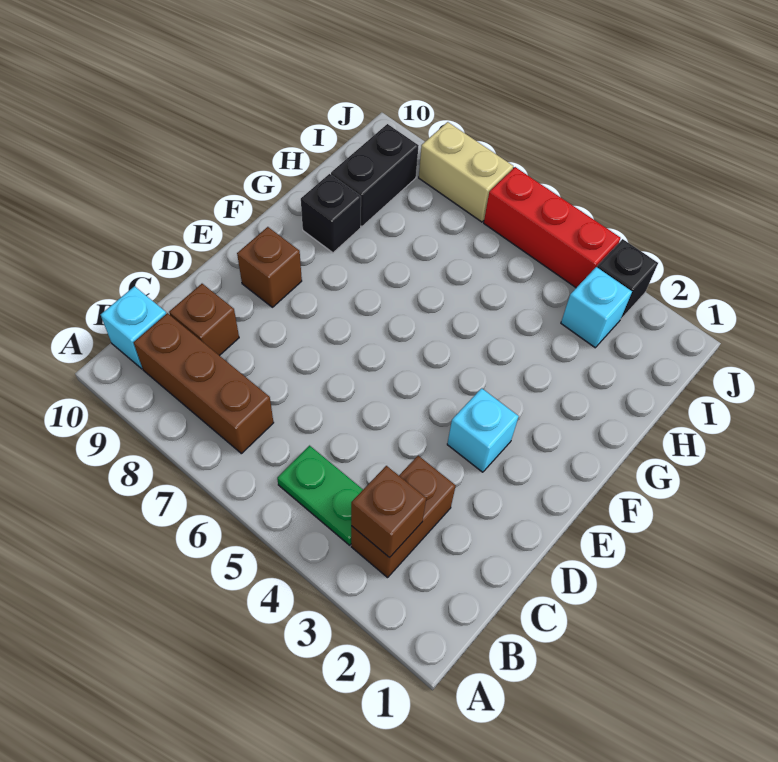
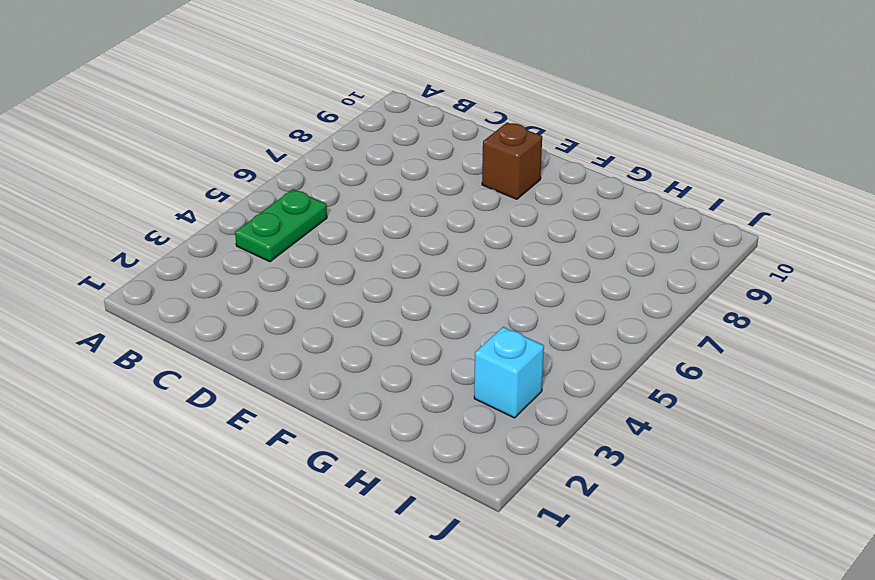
none -> brown 1x2 brick [351,456,456,578]
none -> brown 1x3 brick [134,313,274,454]
none -> cyan 1x1 brick [101,286,166,369]

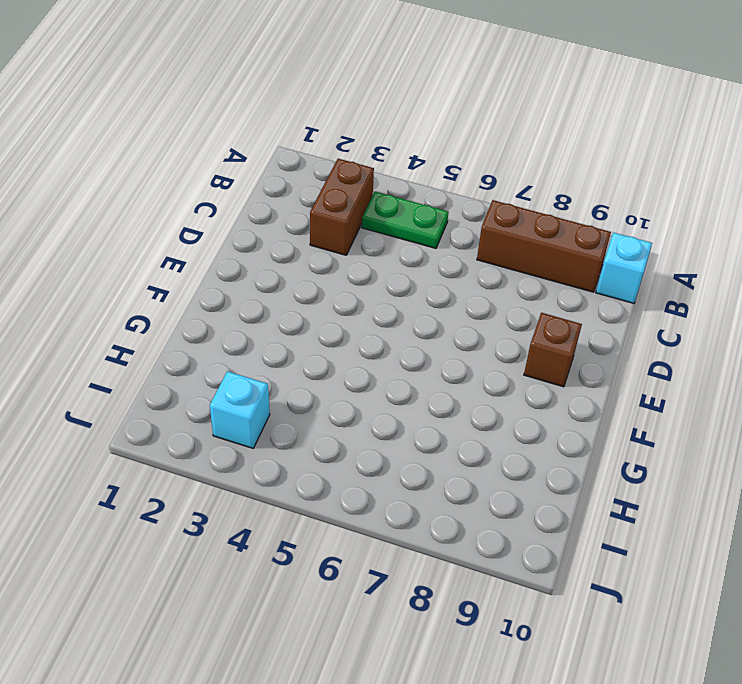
none -> brown 1x1 brick [169,284,239,356]
none -> cyan 1x1 brick [447,388,519,472]
none -> black 1x1 brick [301,174,361,253]

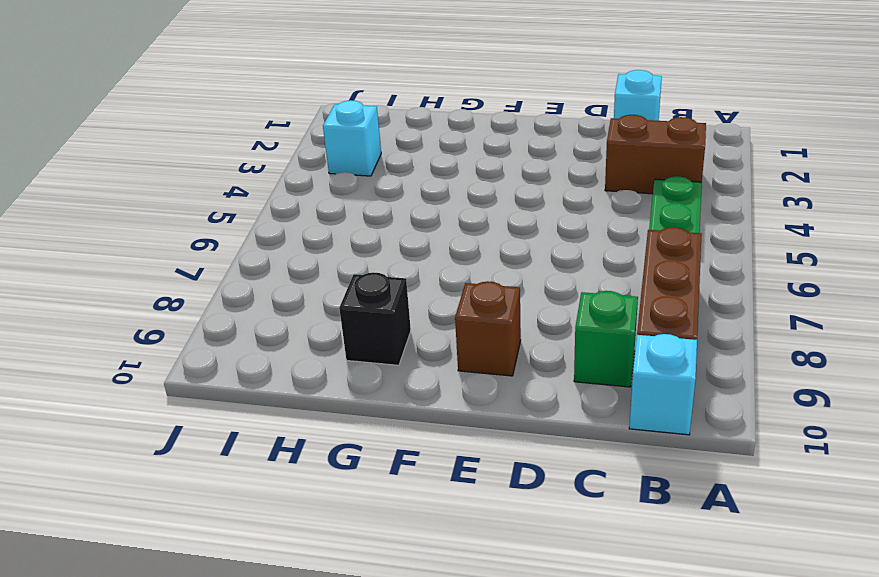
cyan 1x1 brick [614,70,662,121] -> cyan 1x1 brick moved to [447,388,519,472]
green 1x1 brick [574,291,638,387] -> brown 1x1 brick [169,284,239,356]
none -> black 1x2 brick [331,124,419,227]
none -> black 1x1 brick [597,239,658,319]
none -> red 1x3 brick [484,167,621,288]

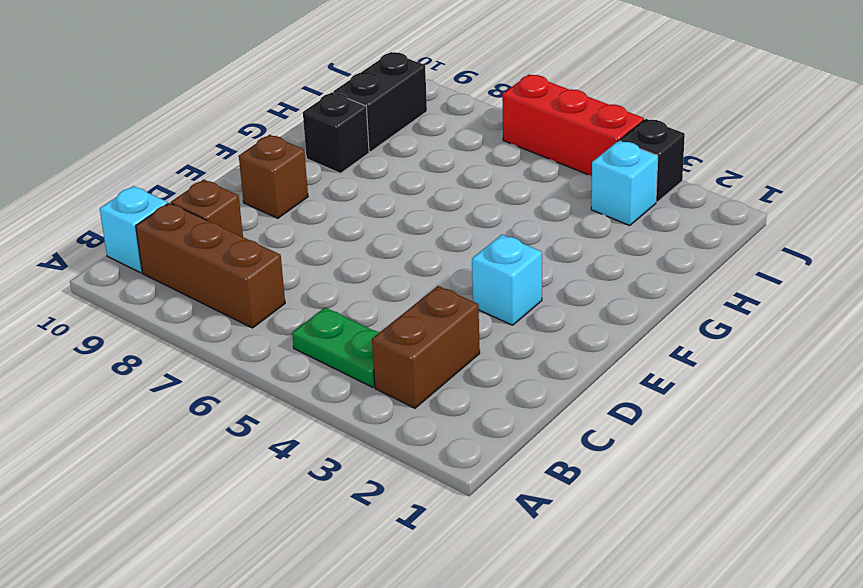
none -> tan 1x2 brick [419,122,513,222]
none -> brown 1x1 brick [351,466,426,558]

